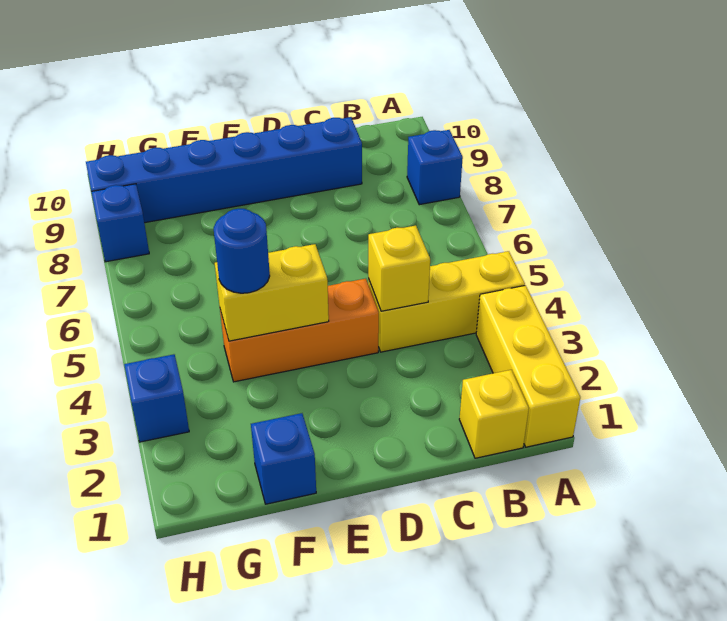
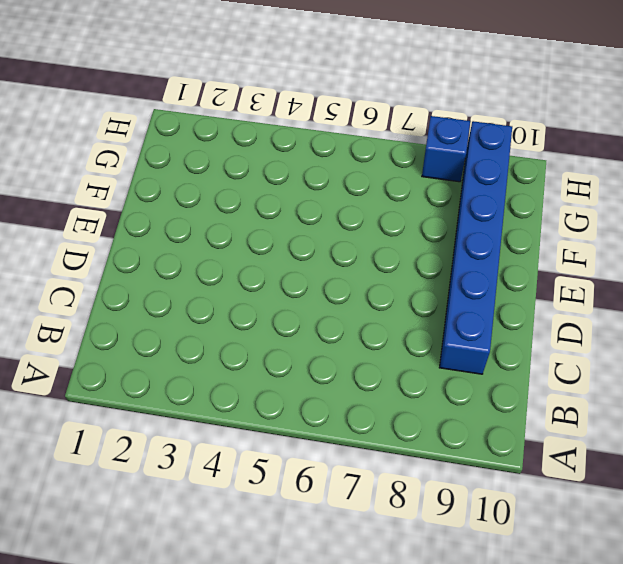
none -> yellow 1x3 brick [476,285,580,447]
none -> yellow 1x3 brick [368,251,525,352]
none -> blue 1x1 brick [407,130,463,205]

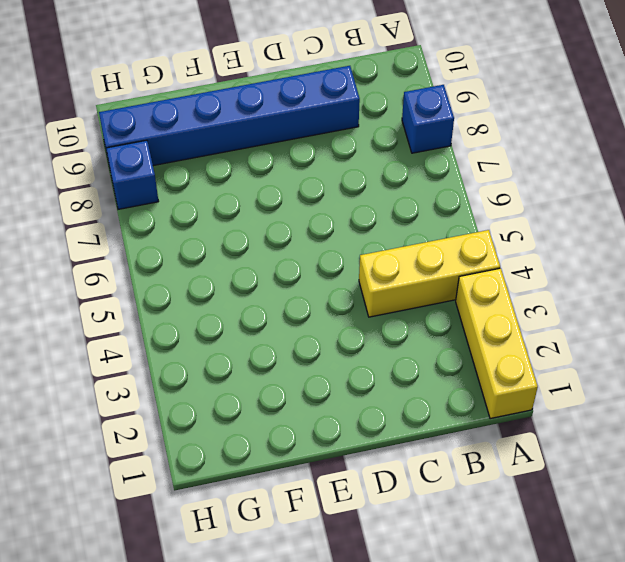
none -> yellow 1x1 brick [459,370,529,458]
none -> orange 1x3 brick [220,279,379,382]
none -> blue 1x1 brick [251,413,316,504]

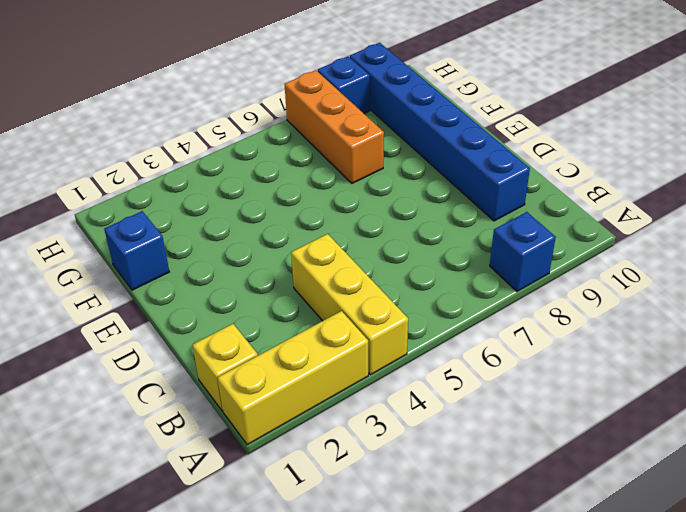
orange 1x3 brick [285,70,384,183] -> orange 1x3 brick moved to [220,279,379,382]
none -> blue 1x1 brick [124,354,189,442]
none -> yellow 1x1 brick [368,225,430,311]
none -> yellow 1x2 brick [215,244,329,341]

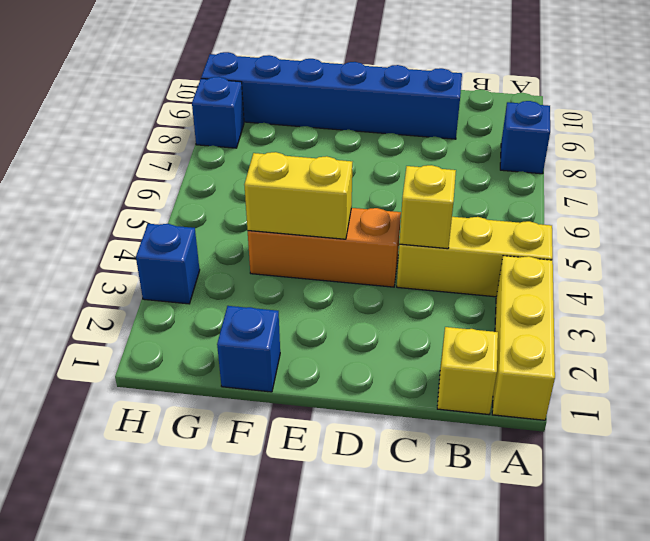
none -> blue 1x1 round brick [214,209,270,293]

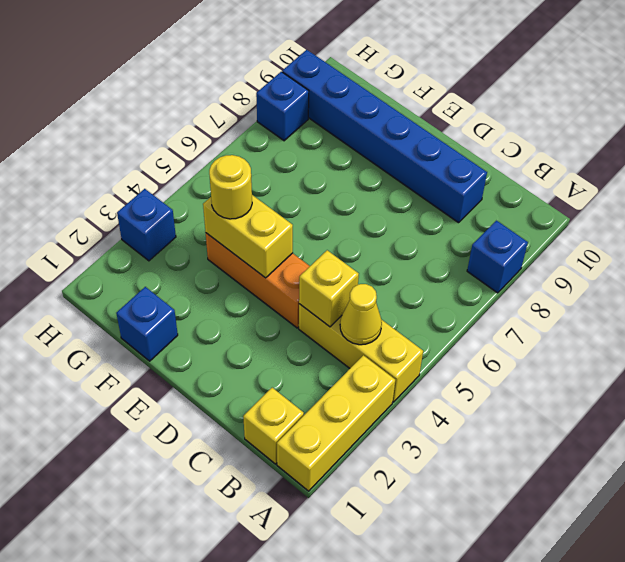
yellow 1x1 cone [340,284,382,345] -> none
yellow 1x1 round brick [209,155,252,219] -> blue 1x1 round brick [214,209,270,293]

